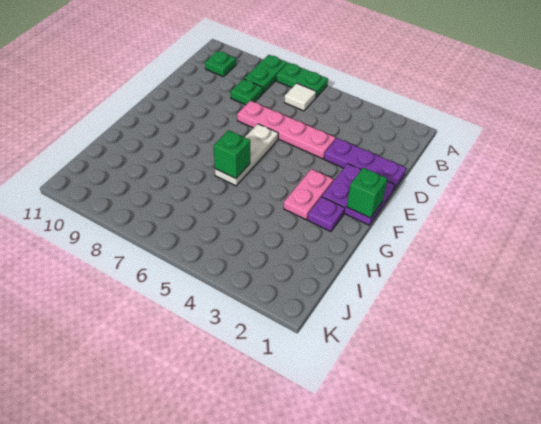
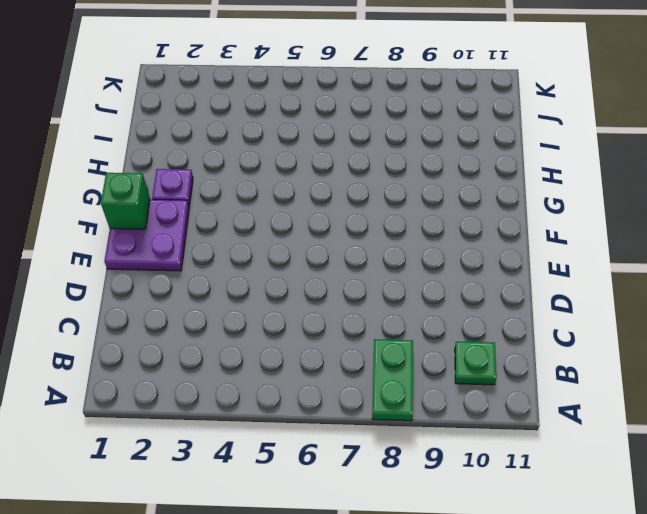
none -> green 1x2 plate [277,63,328,97]
none -> white 1x1 tile [284,83,316,111]
none -> green 1x1 plate [231,79,263,105]

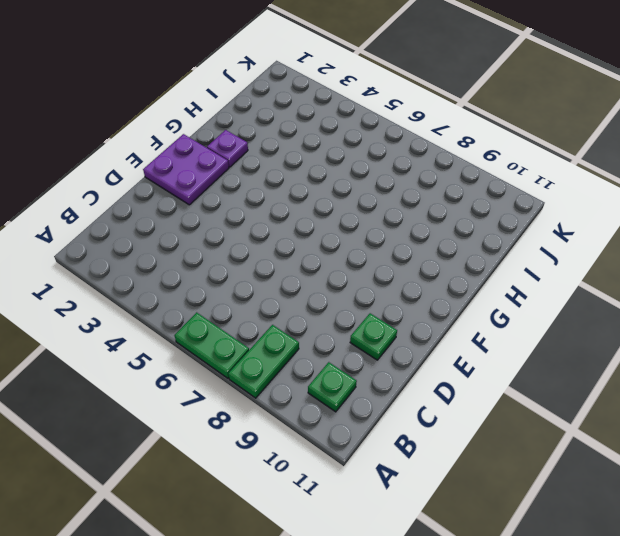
green 1x1 plate [350,313,397,360] -> green 1x1 plate moved to [231,79,263,105]
none -> white 1x1 tile [284,83,316,111]
none -> purple 1x3 plate [324,138,406,190]
none -> pink 1x4 plate [237,101,336,159]

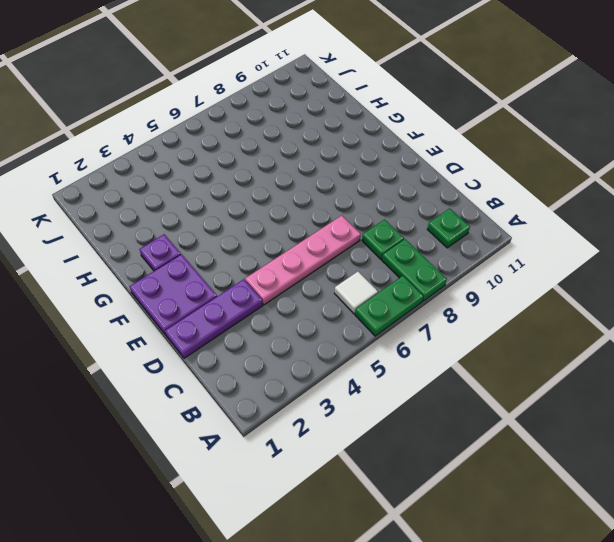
none -> white 1x3 plate [215,124,278,186]
none -> pink 1x2 plate [284,169,334,220]
none -> green 1x1 brick [347,168,388,218]

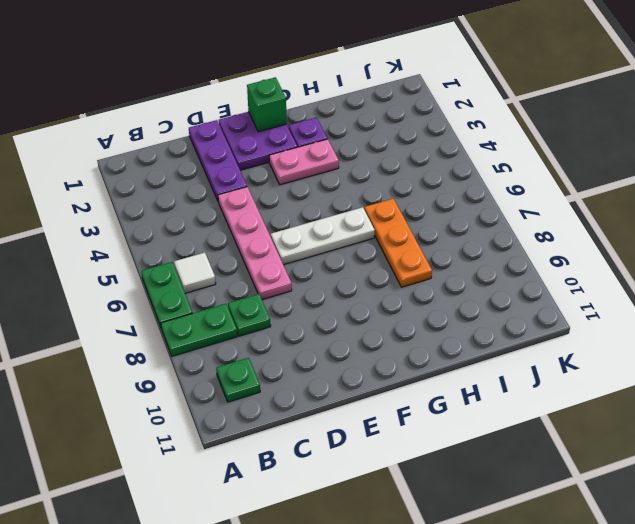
orange 1x3 plate [364,199,432,287] -> none
none -> green 1x1 brick [214,130,250,178]

